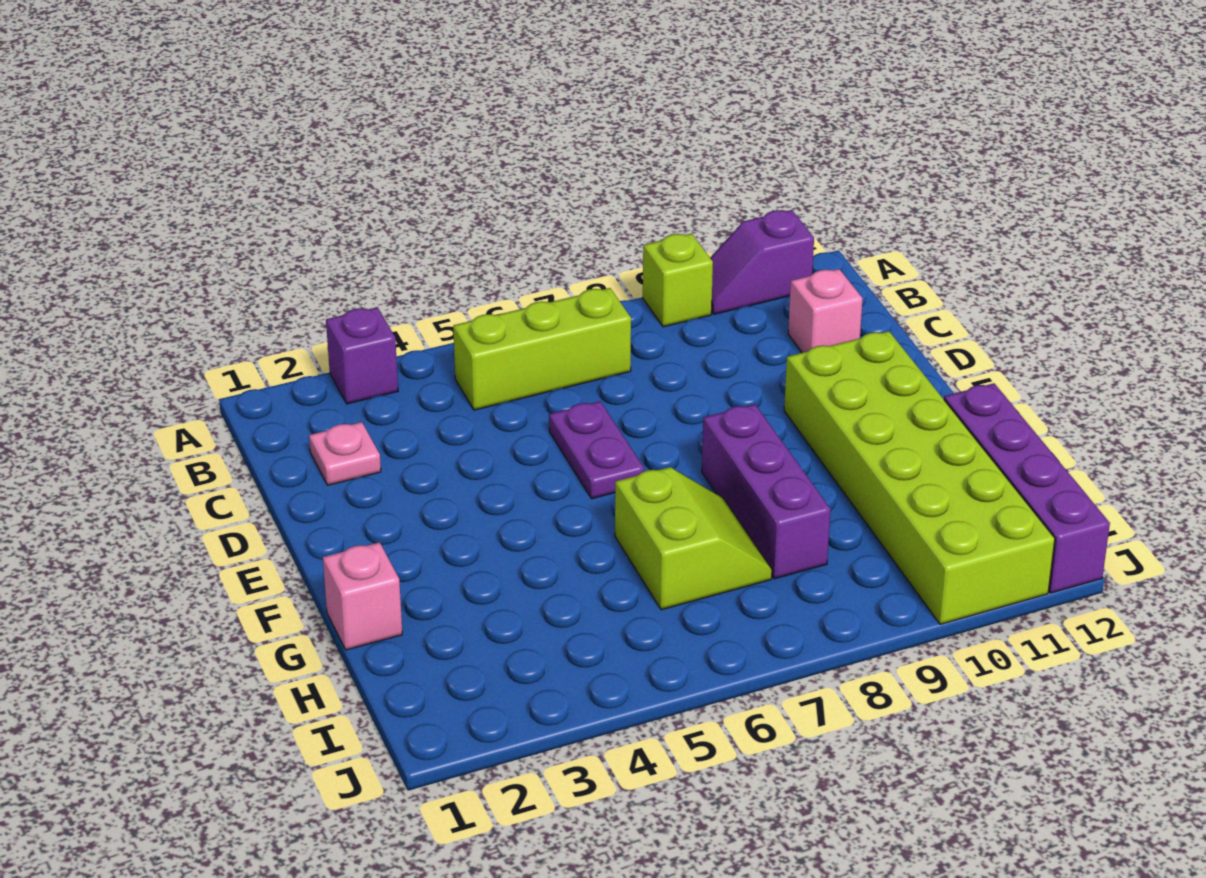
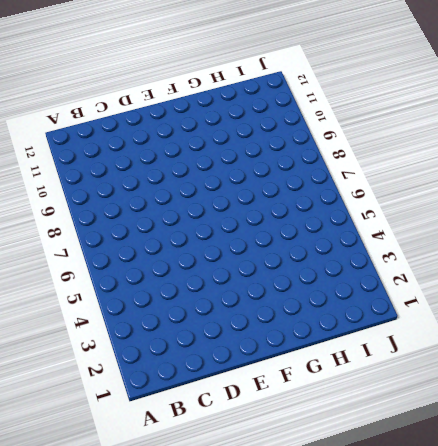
none -> purple 1x1 brick [326,307,398,404]
none -> lime 1x1 brick [643,234,713,327]
none -> purple 1x2 slope [710,210,814,314]

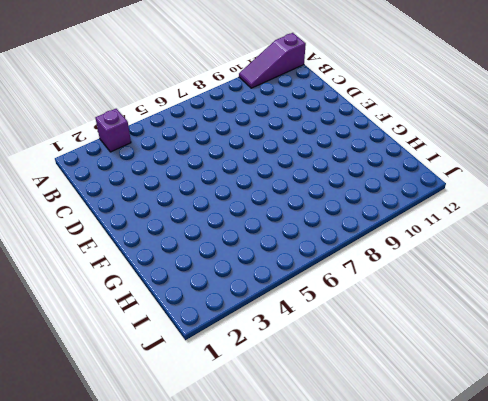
purple 1x3 slope [239,33,306,88] -> purple 1x2 slope [710,210,814,314]
none -> lime 1x1 brick [643,234,713,327]
none -> lime 1x3 brick [453,288,631,410]
none -> pink 1x1 plate [309,422,381,485]

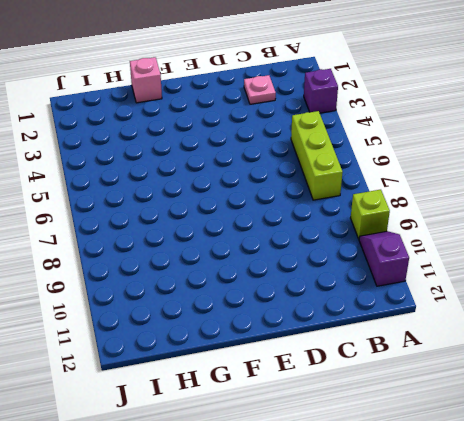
none -> pink 1x1 brick [788,269,863,353]
none -> purple 1x2 plate [549,401,644,499]
none -> lime 2x6 brick [784,331,1055,624]

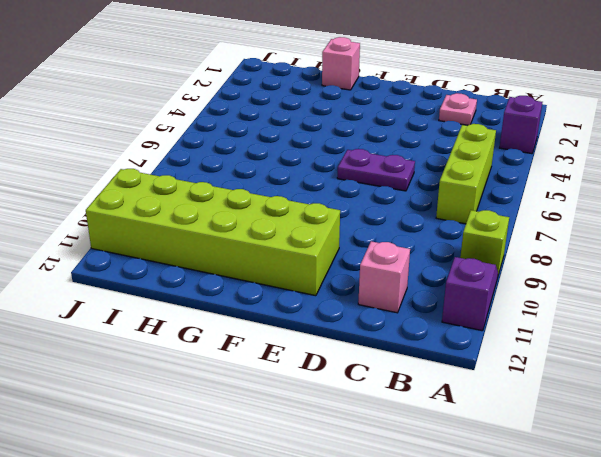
none -> purple 1x3 brick [702,404,831,579]
none -> lime 2x2 slope [615,467,772,610]
none -> purple 1x4 brick [944,383,1110,593]

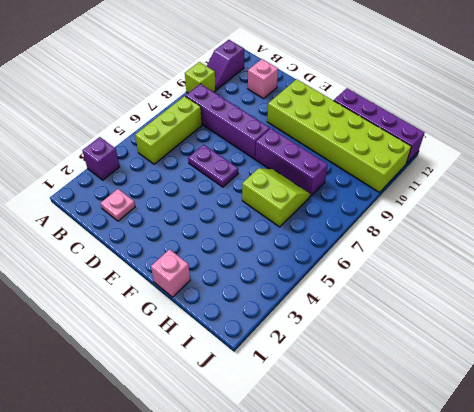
purple 1x4 brick [185,84,270,159] -> none

